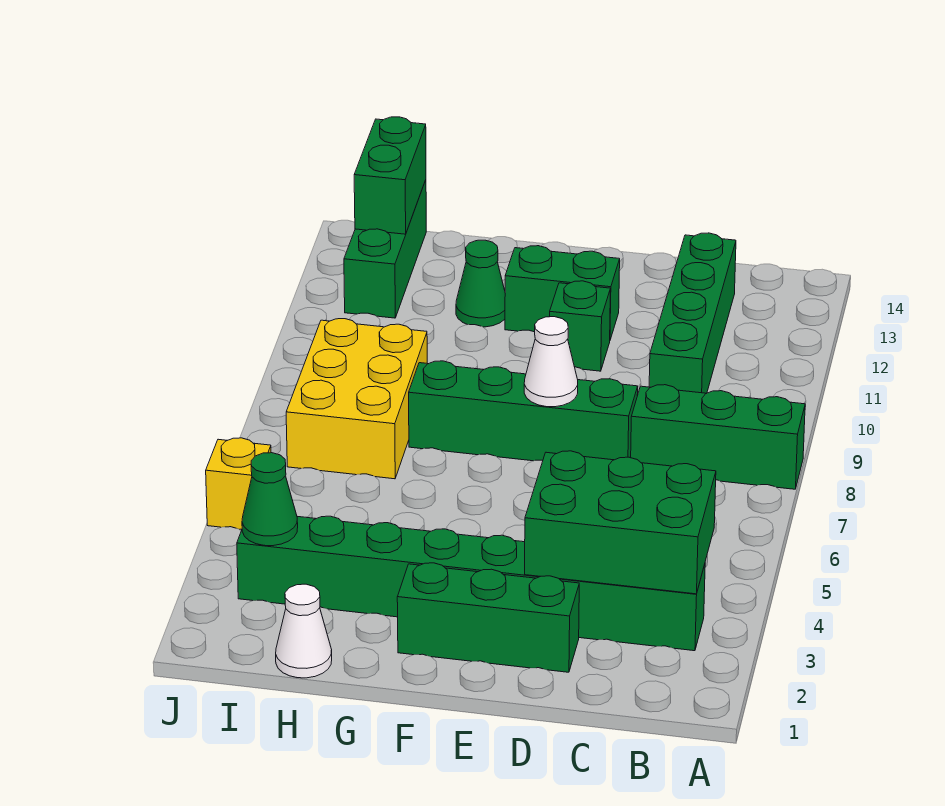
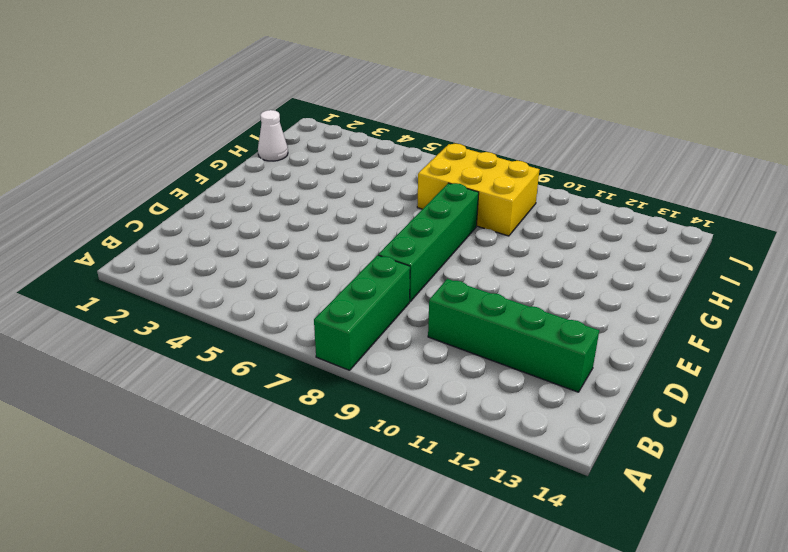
none -> green 1x8 brick [237,516,705,651]
none -> green 1x3 brick [397,563,579,672]
none -> green 1x1 brick [550,281,610,371]

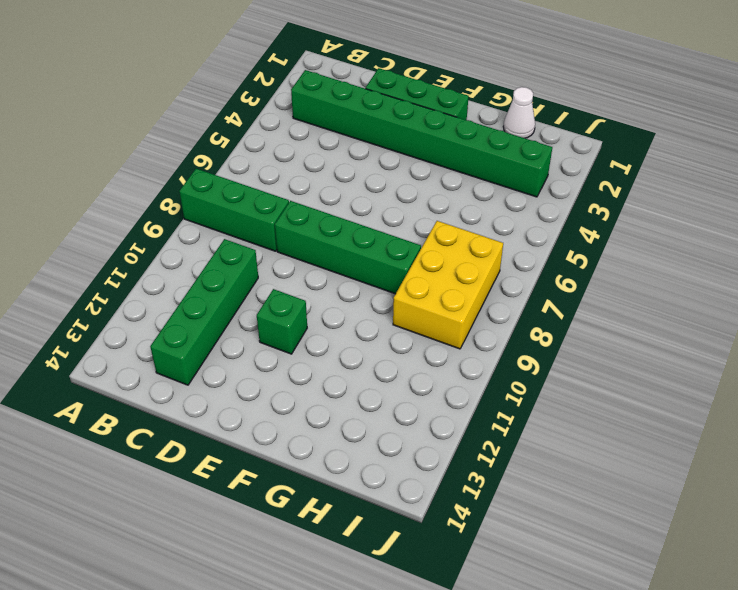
none -> green 1x2 brick [505,246,620,340]
none -> green 1x1 cone [456,240,505,327]
none -> green 1x3 brick [344,180,426,318]

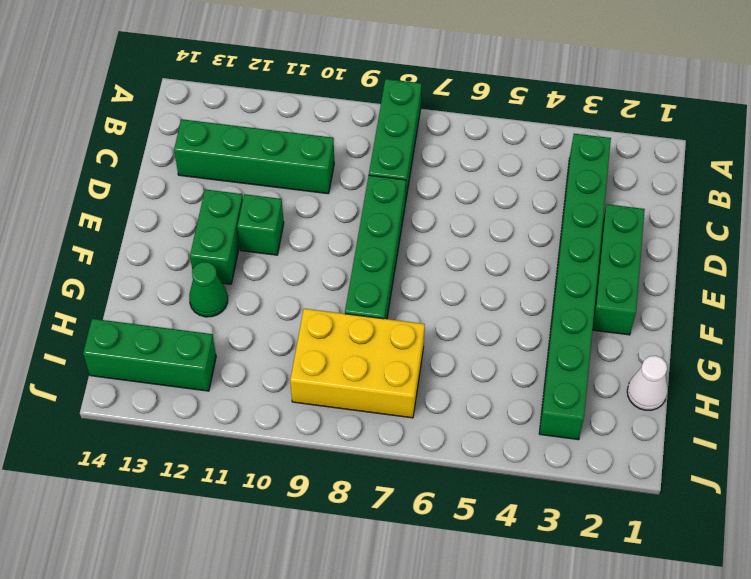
none -> yellow 1x1 brick [206,438,271,530]
none -> green 2x3 brick [525,451,716,594]
none -> white 1x1 cone [524,317,578,407]

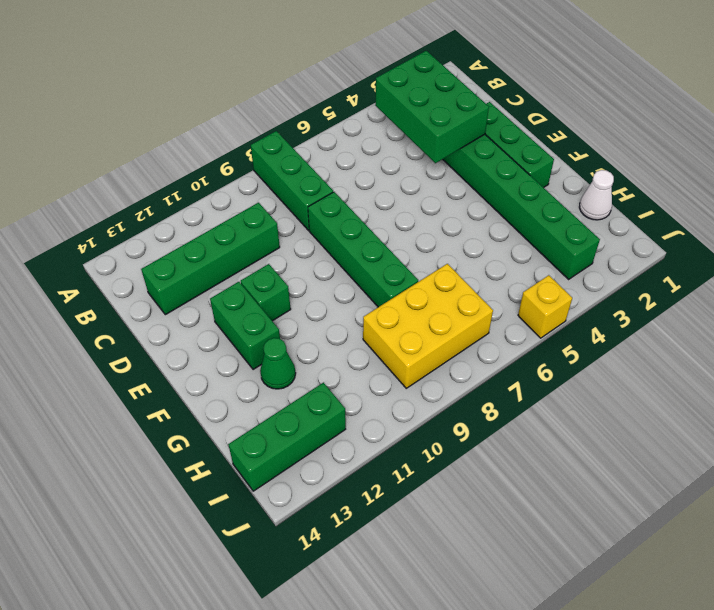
none -> white 1x1 cone [524,317,578,407]
none -> green 1x1 cone [242,453,298,546]
none -> green 1x2 brick [354,117,426,234]

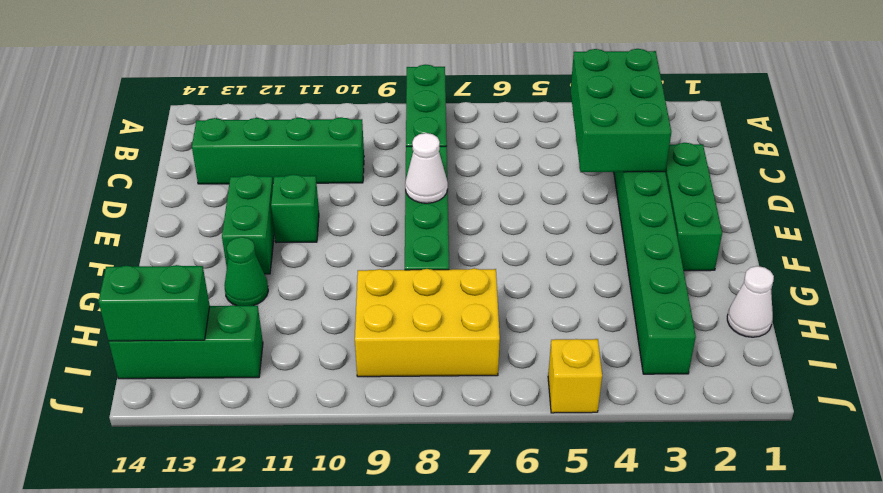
none -> green 1x1 cone [242,453,298,546]

